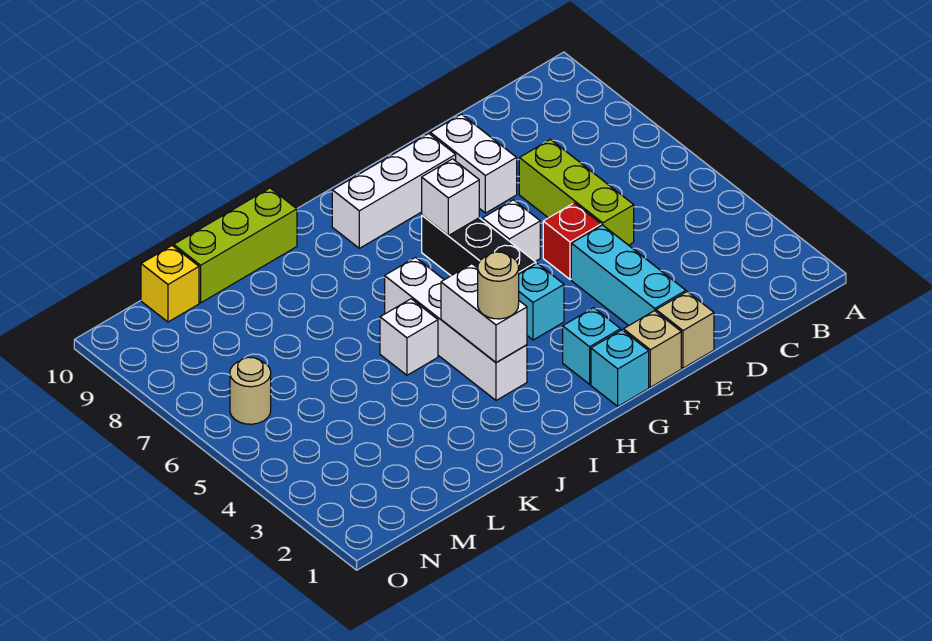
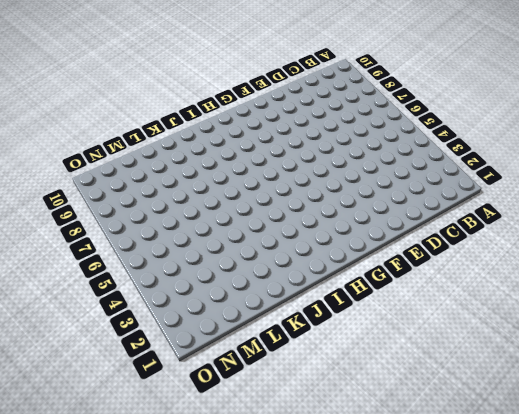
none -> lime 1x3 brick [519,139,634,245]
none -> tan 1x1 brick [656,292,714,368]
none -> cyan 1x3 brick [571,225,686,326]

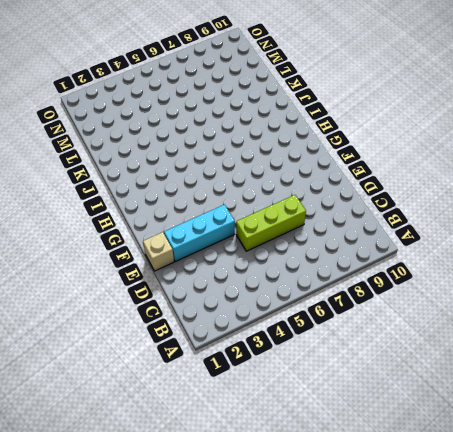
none -> red 1x1 brick [543,203,601,280]
none -> white 1x2 brick [430,114,517,213]
none -> tan 1x1 brick [624,311,681,387]

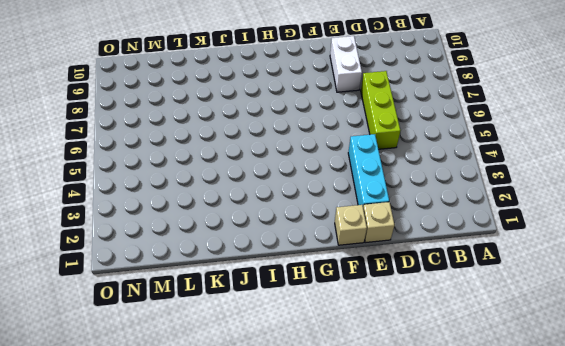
none -> red 1x1 brick [543,203,601,280]
none -> white 1x1 brick [482,200,540,261]
none -> white 1x3 brick [332,133,456,248]

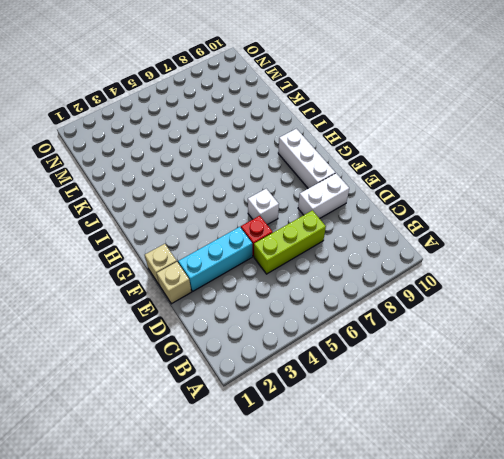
none -> cyan 1x1 brick [591,330,649,406]
none -> cyan 1x1 brick [563,308,621,384]
none -> cyan 1x1 brick [519,263,564,340]

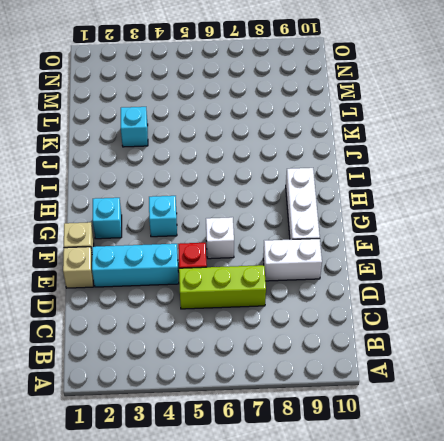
cyan 1x1 brick [121,107,148,147] -> cyan 1x1 brick moved to [591,330,649,406]
none -> black 1x3 brick [422,215,536,276]
none -> white 1x4 brick [385,257,527,400]
none -> white 1x1 brick [380,299,438,375]

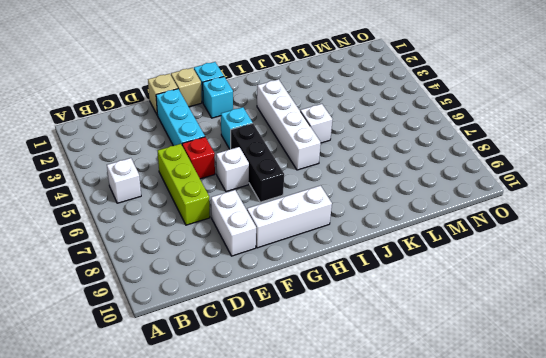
white 1x1 brick [107,158,141,203] -> white 1x1 brick moved to [422,159,479,236]
none -> lime 1x3 brick [174,188,297,303]
none -> yellow 1x1 brick [141,246,199,322]
none -> tan 1x1 round brick [230,357,271,424]

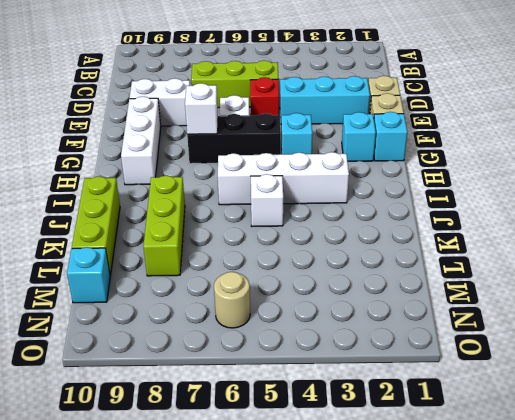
lime 1x3 brick [143,176,185,276] -> none
cyan 1x1 brick [67,247,110,303] -> yellow 1x1 brick [141,246,199,322]
none -> white 1x2 brick [441,264,527,363]
none -> tan 1x1 round brick [478,252,519,319]

